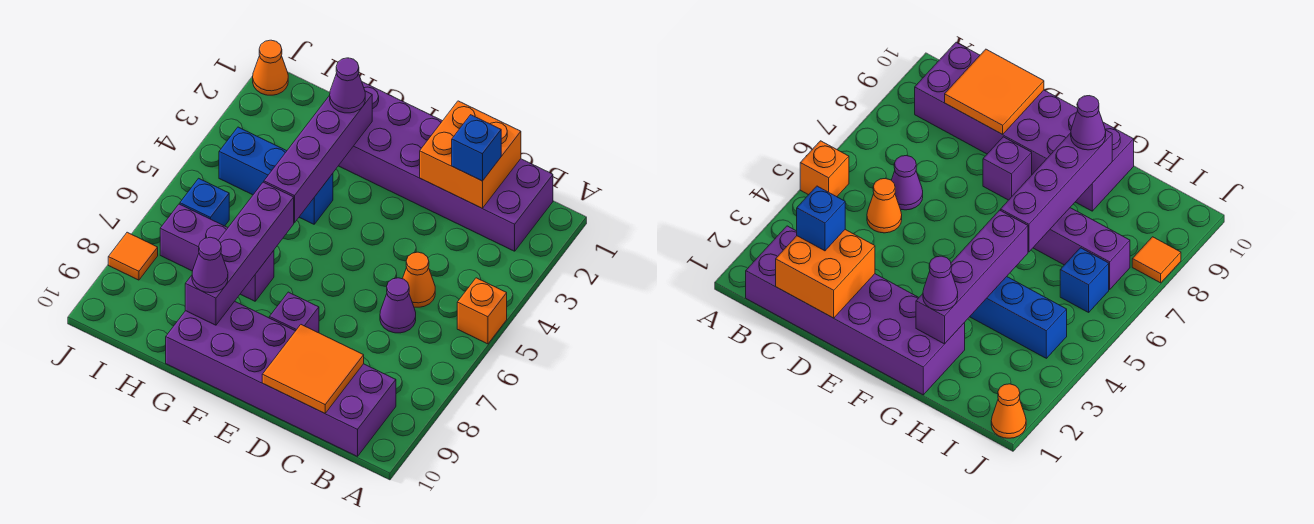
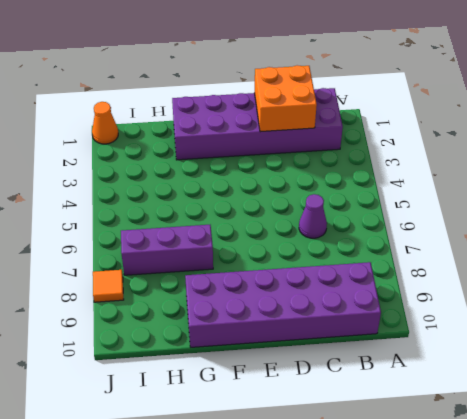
none -> orange 1x1 brick [457,278,507,344]
none -> orange 1x1 cone [403,252,435,307]
none -> purple 1x1 brick [269,292,319,333]

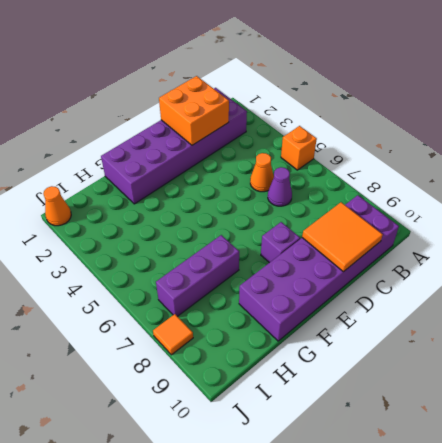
none -> blue 1x3 brick [219,127,333,224]
none -> blue 1x1 brick [180,178,229,226]
none -> purple 1x4 brick [264,91,372,223]

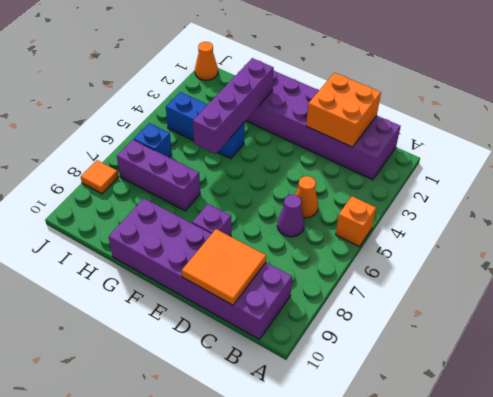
none -> purple 1x4 brick [185,182,294,325]
none -> blue 1x1 brick [452,115,501,181]
none -> purple 1x1 cone [330,58,365,113]

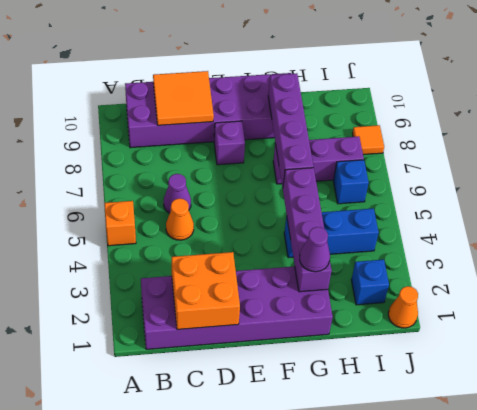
blue 1x1 brick [351,260,389,305] -> blue 1x1 brick moved to [452,115,501,181]
none -> purple 1x1 cone [192,237,228,293]

